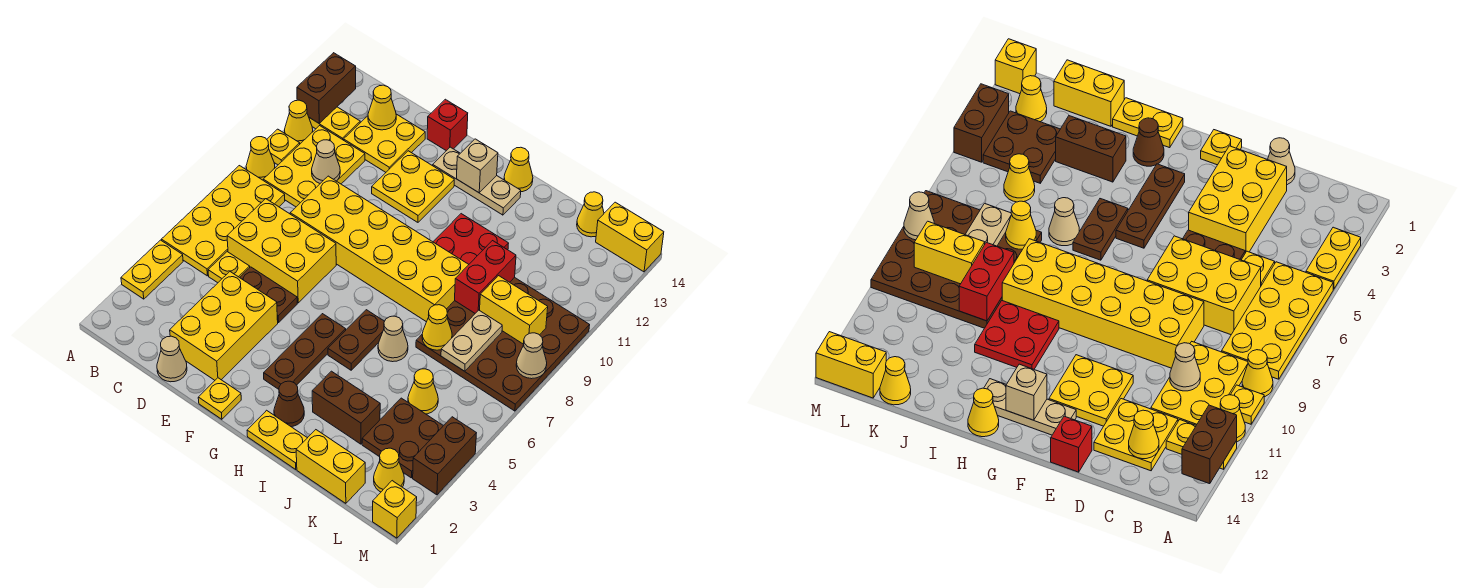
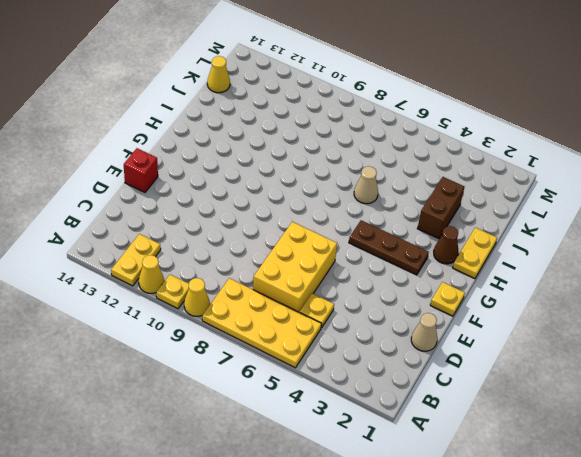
none -> yellow 1x2 plate [121,240,183,299]
none -> yellow 2x3 plate [263,126,365,207]
none -> yellow 2x2 plate [344,114,425,172]
none -> yellow 2x3 brick [170,272,278,380]

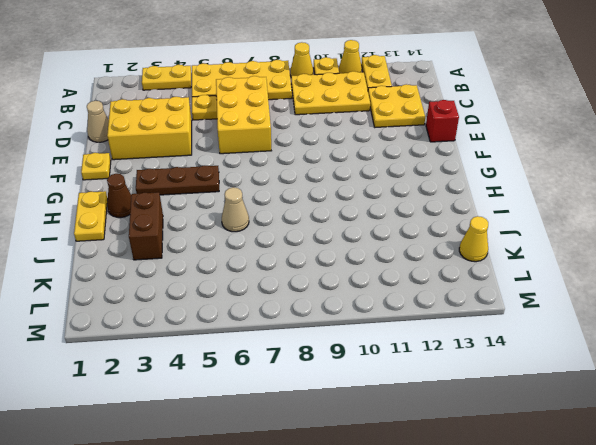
none -> brown 1x2 plate [240,267,297,323]
none -> yellow 2x6 brick [290,176,469,322]
none -> yellow 2x2 plate [372,151,454,222]
none -> tan 1x3 plate [433,147,521,215]

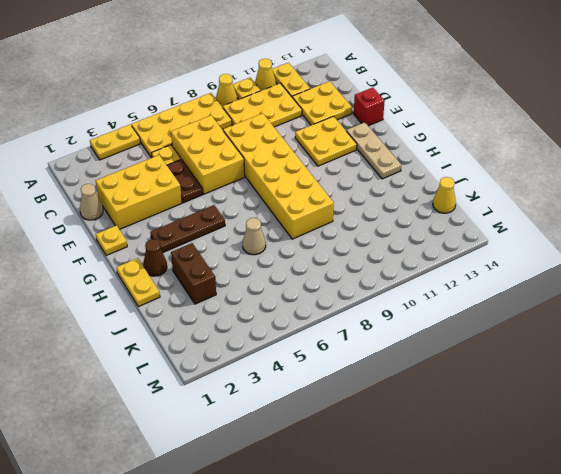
none -> brown 1x2 plate [328,310,385,370]
none -> red 2x2 plate [433,214,509,264]
none -> yellow 1x1 cone [504,147,533,192]
none -> yellow 1x2 brick [296,430,365,503]

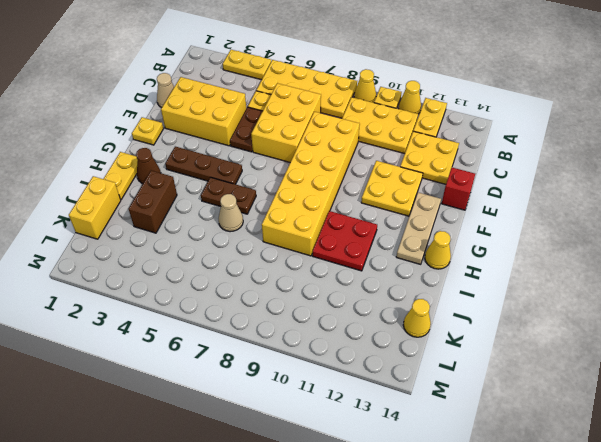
none -> brown 4x4 plate [416,277,590,411]
none -> brown 2x2 plate [362,398,443,478]
none -> yellow 1x1 cone [408,369,438,414]
none -> yellow 1x1 cone [374,448,404,492]

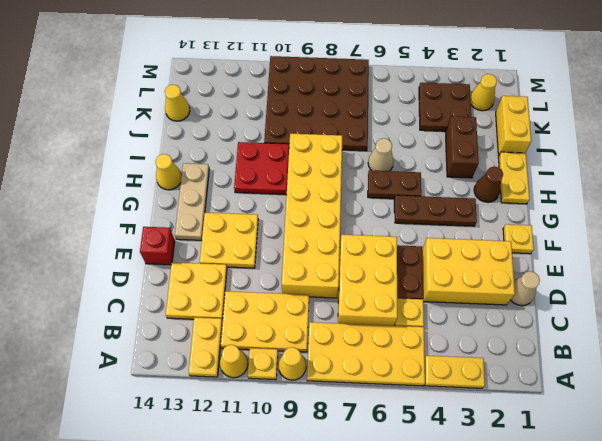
none -> yellow 1x1 cone [408,369,438,414]
none -> yellow 1x2 brick [596,202,664,272]
none -> yellow 1x1 brick [373,481,417,538]
none -> brown 1x2 brick [413,417,476,495]

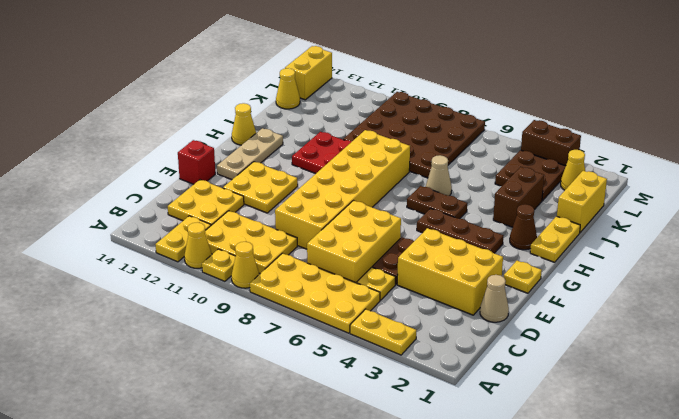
none -> yellow 1x1 cone [408,369,438,414]
none -> yellow 1x1 brick [373,481,417,538]
none -> brown 1x2 brick [297,53,356,124]
none -> tan 1x1 cone [312,140,340,183]

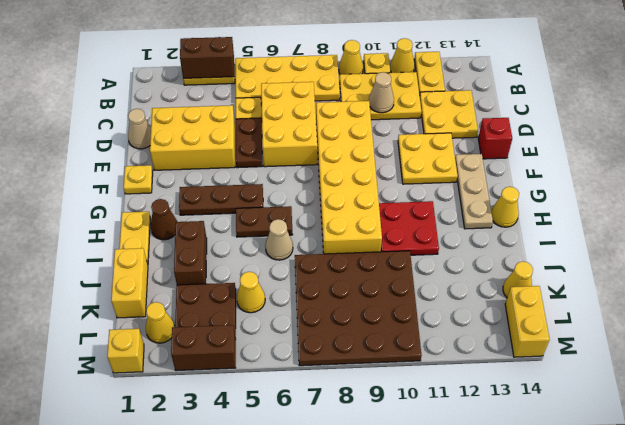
brown 1x2 brick [180,37,234,79] -> brown 1x2 brick moved to [297,53,356,124]
none -> yellow 1x1 cone [368,85,396,130]
none -> tan 1x1 brick [456,139,498,193]
none -> yellow 1x1 cone [422,305,452,350]
none -> red 1x2 brick [455,241,516,313]

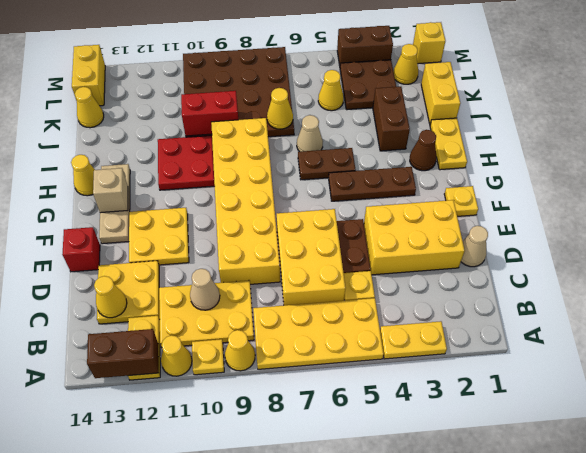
none -> tan 1x2 plate [441,310,502,371]
none -> yellow 1x2 brick [480,276,548,344]
none -> tan 1x1 cone [516,333,547,379]

